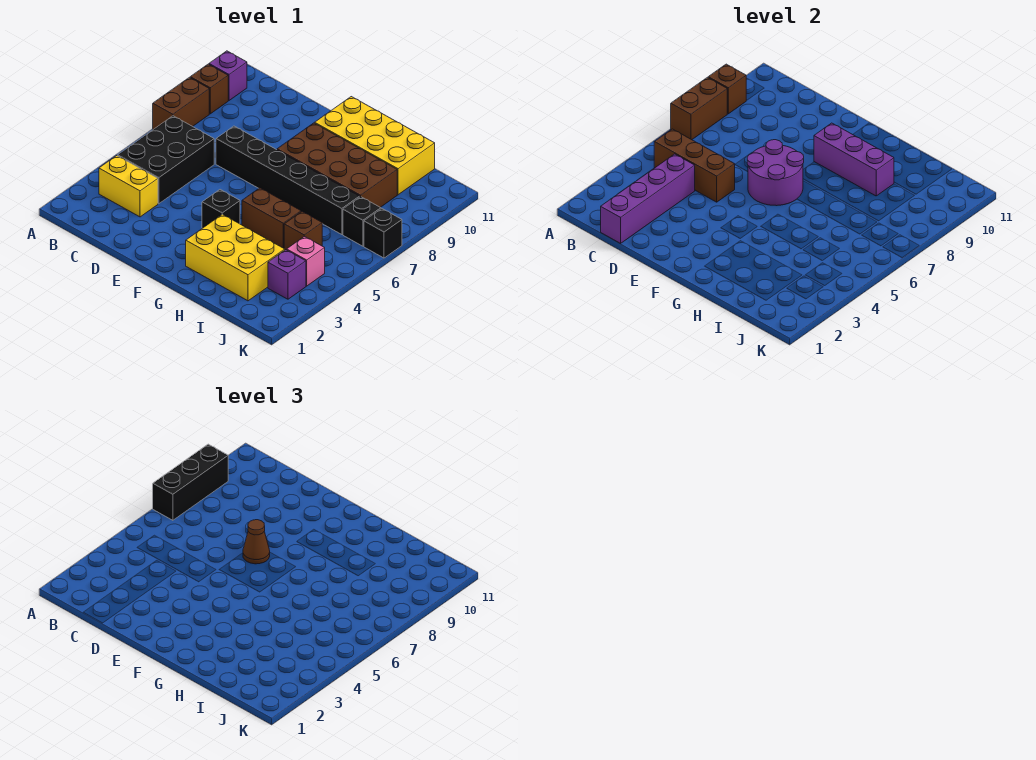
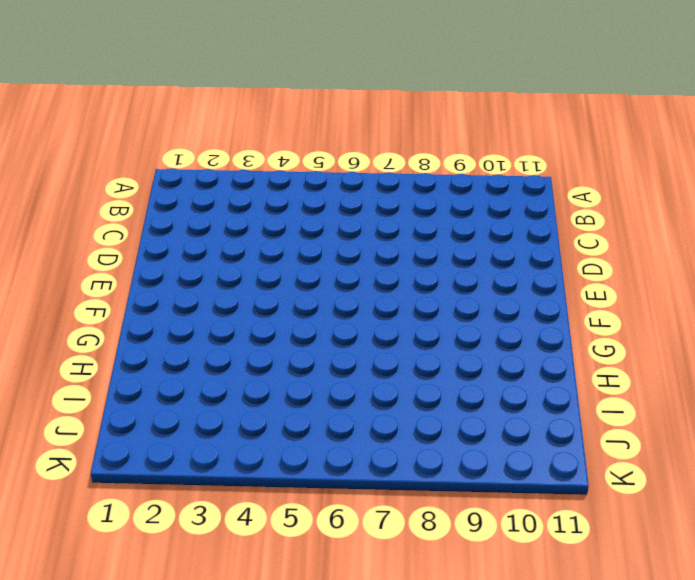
none -> brown 1x2 brick [153,77,209,129]
none -> brown 1x1 brick [190,64,228,114]
none -> purple 1x1 brick [209,51,247,100]

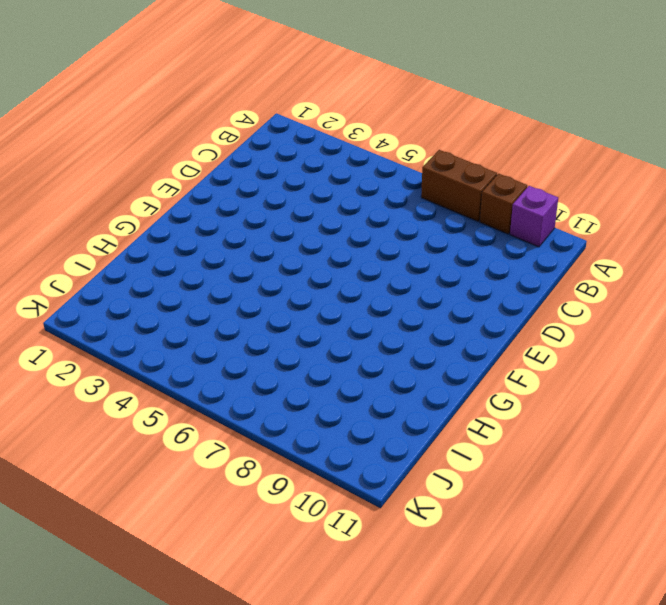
none -> yellow 1x2 brick [99,156,158,217]
none -> black 2x3 brick [118,116,214,204]
none -> black 1x6 brick [216,126,360,235]

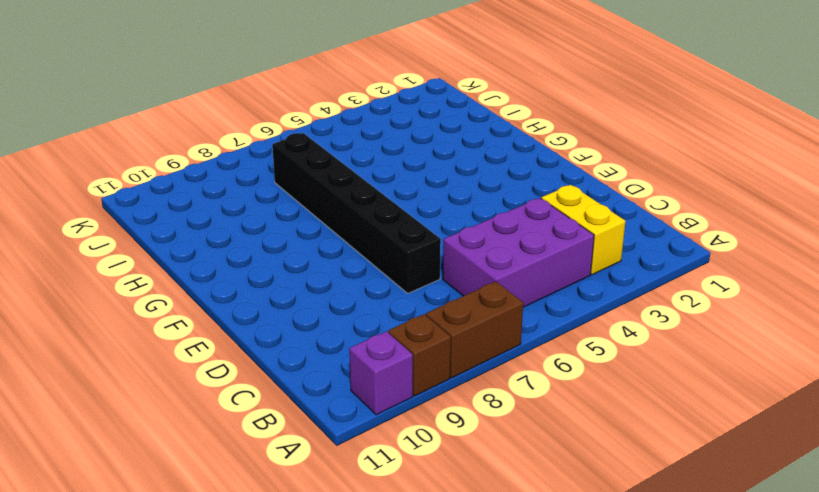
purple 2x3 brick [443,198,594,307] -> black 2x3 brick [118,116,214,204]
none -> black 1x1 brick [202,190,240,228]
none -> brown 2x4 brick [277,123,397,207]
none -> yellow 2x4 brick [315,97,435,195]

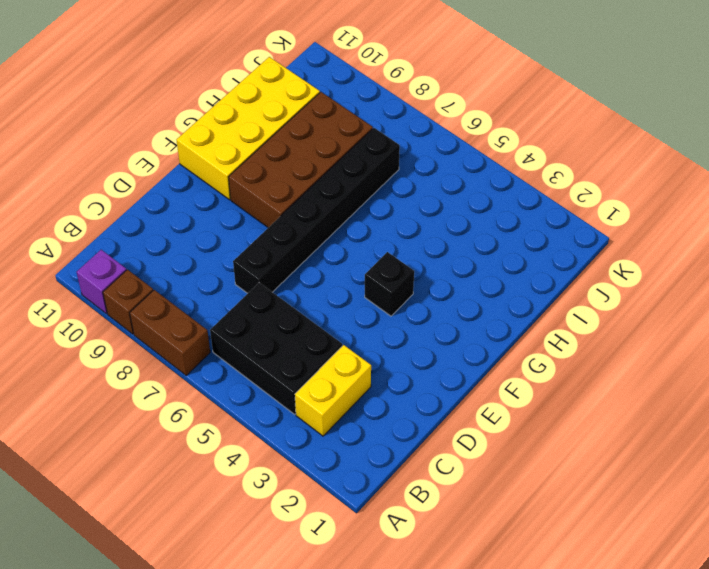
none -> yellow 2x3 brick [186,214,285,301]
none -> brown 1x2 brick [242,188,301,248]
none -> brown 1x1 brick [284,212,322,250]

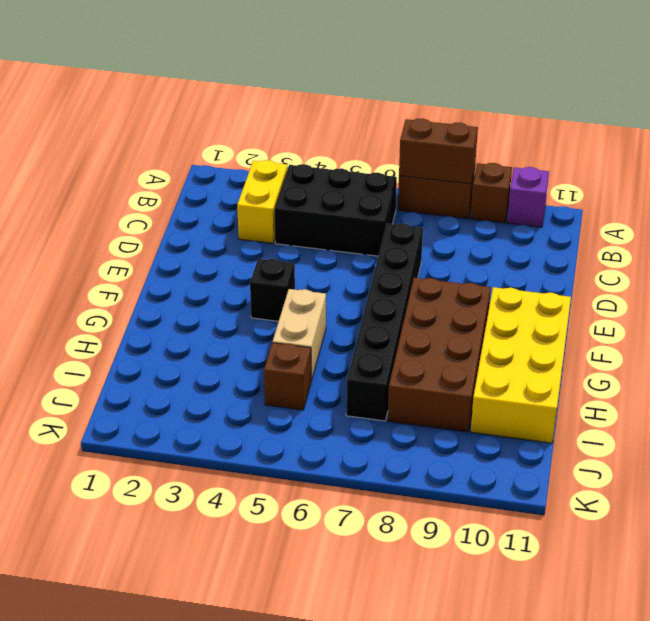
tan 1x2 brick [273,289,326,381] -> brown 1x2 brick [242,188,301,248]
none -> yellow 2x3 brick [186,214,285,301]
none -> purple 1x1 brick [268,250,306,299]
none -> pink 1x1 brick [287,236,325,286]

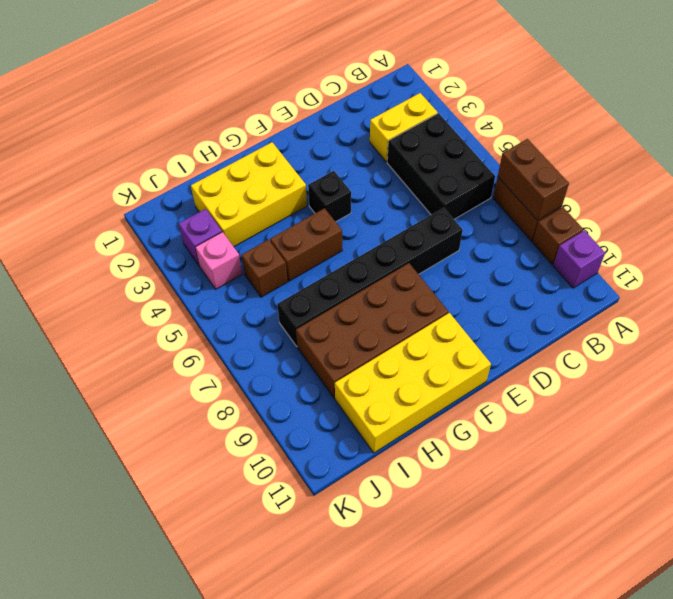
none -> black 1x1 brick [343,197,381,246]
none -> black 1x1 brick [364,209,402,258]
none -> brown 1x1 brick [708,64,746,114]

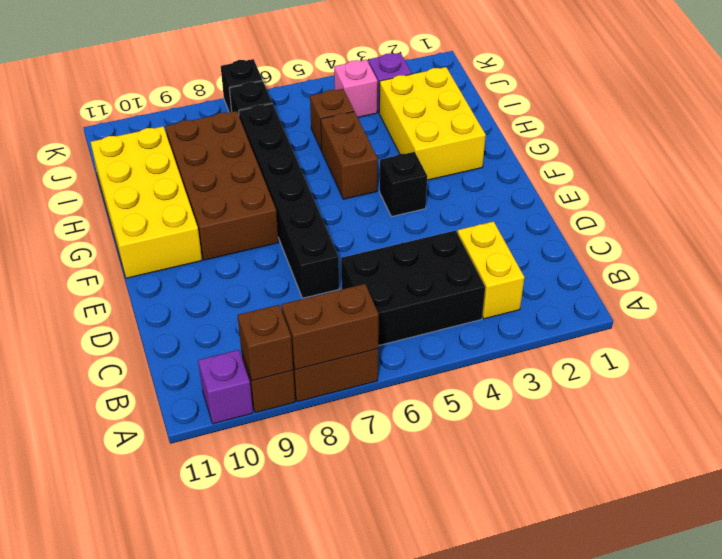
none -> brown 1x3 brick [654,129,735,202]
none -> purple 1x4 brick [601,154,695,243]
none -> purple 2x2 round brick [747,140,804,206]

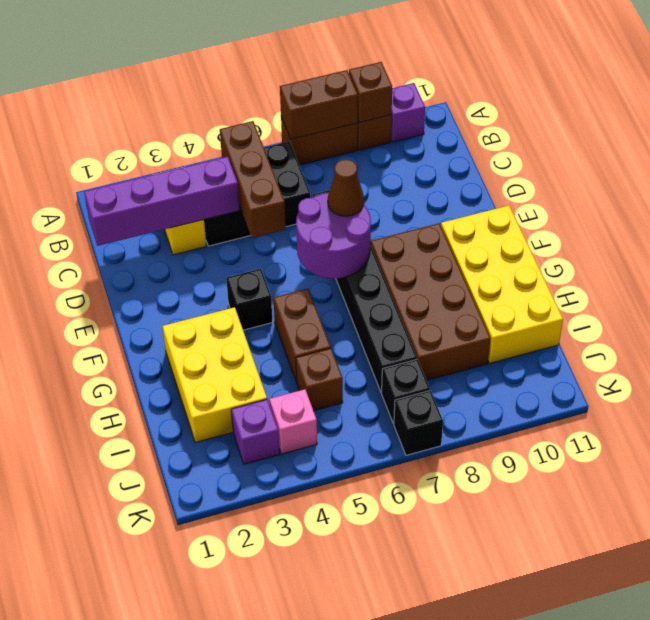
none -> purple 1x3 brick [814,123,894,196]
none -> black 1x3 brick [153,444,228,520]

